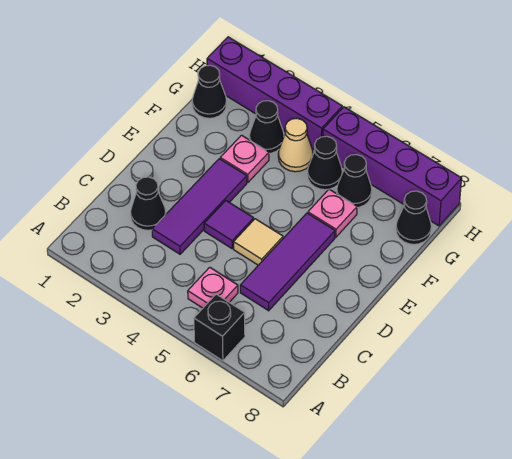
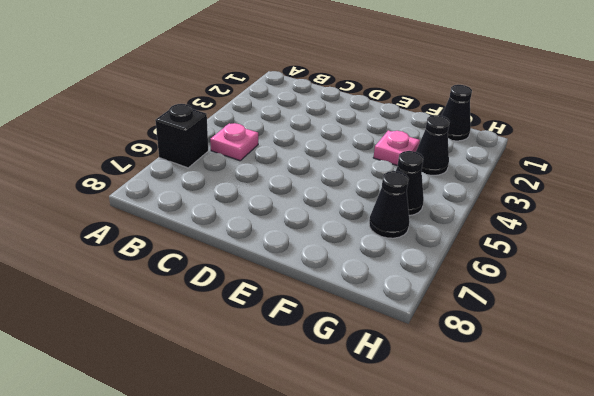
none -> black 1x1 cone [131,177,166,230]
none -> purple 1x3 tile [152,159,247,254]
none -> purple 1x3 tile [240,213,335,311]

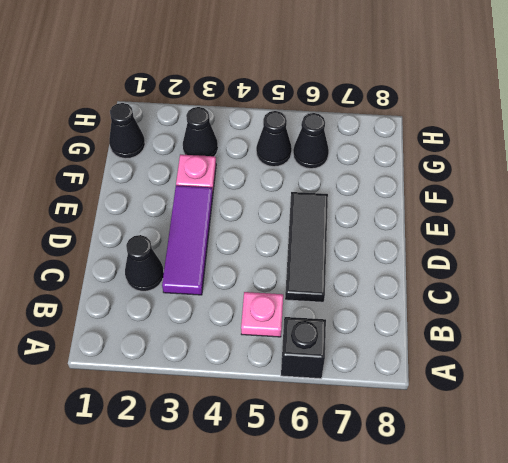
black 1x3 tile [285,192,328,302] -> purple 1x3 tile [240,213,335,311]
none -> purple 1x1 tile [204,201,254,249]
none -> tan 1x1 tile [234,219,283,265]
none -> pink 1x1 plate [308,189,357,237]

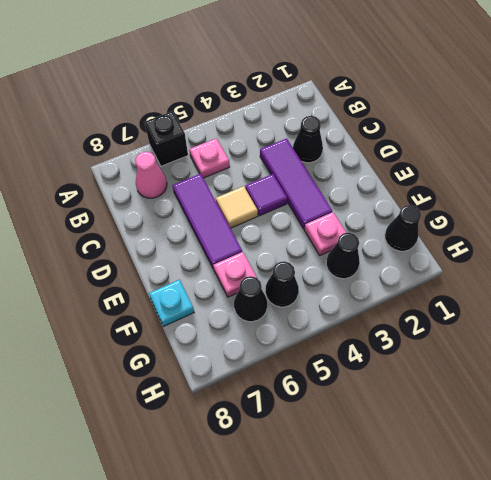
pink 1x1 cone [135,152,167,198] -> none
cyan 1x1 plate [149,280,194,326] -> none
none -> tan 1x1 cone [278,118,313,172]
none -> black 1x1 cone [396,191,431,244]
none -> purple 1x4 brick [207,37,342,150]

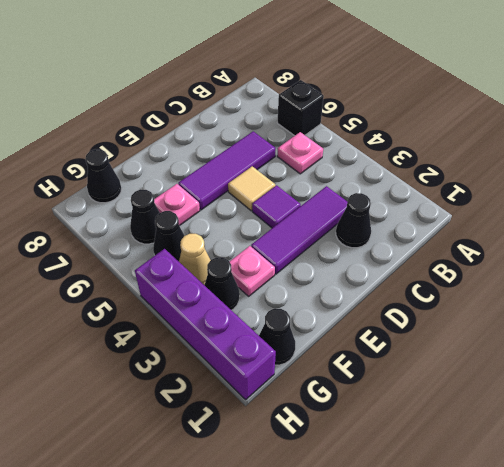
none -> purple 1x4 brick [323,107,462,226]

